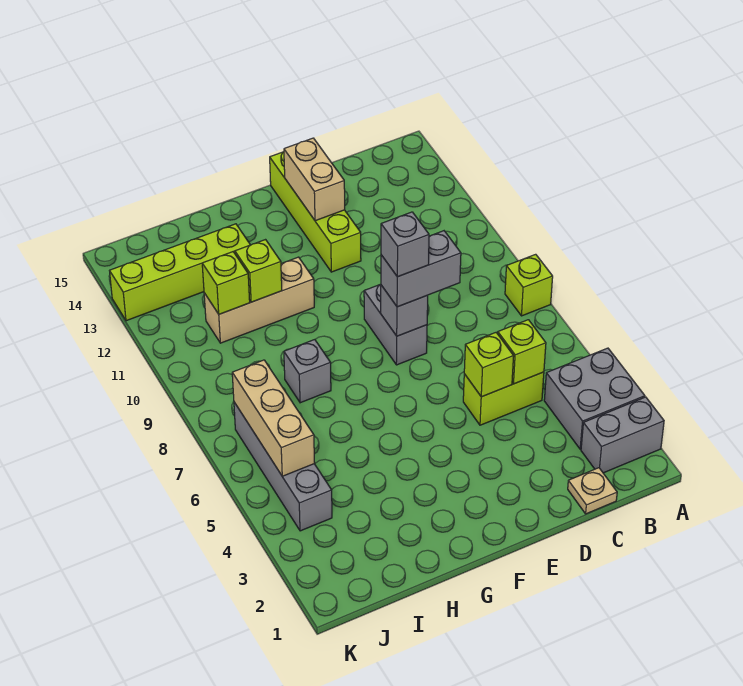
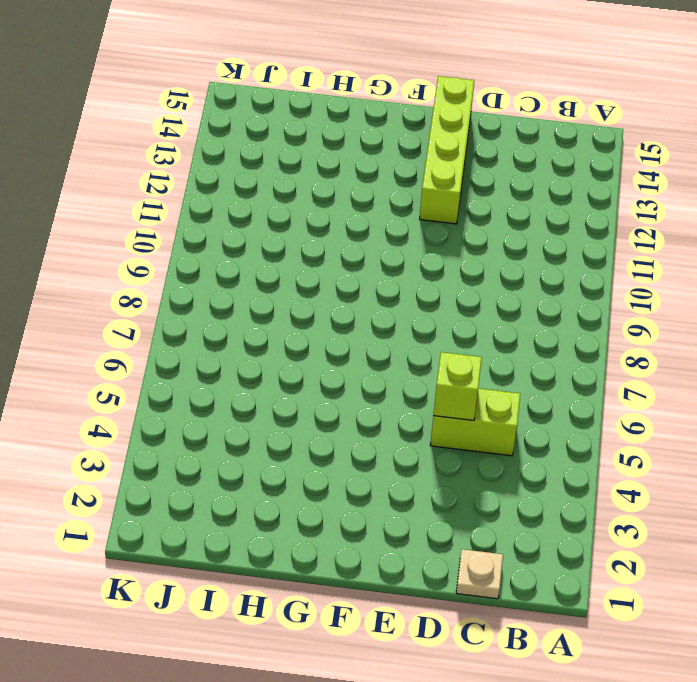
none -> grey 1x2 brick [581,397,664,473]
none -> grey 2x2 brick [544,348,645,449]
none -> lime 1x1 brick [505,254,553,316]

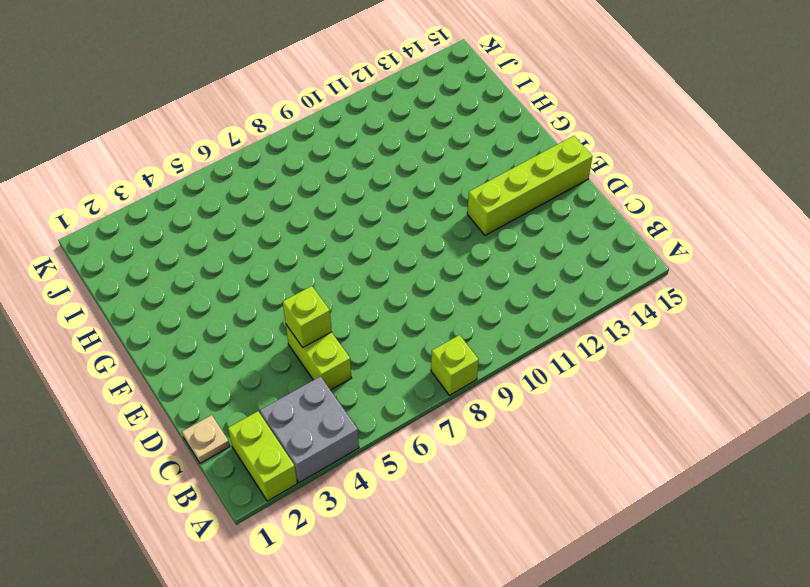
lime 1x2 brick [228,411,297,501] -> grey 1x2 brick [581,397,664,473]
none -> grey 1x2 brick [364,284,427,365]
none -> tan 1x3 brick [204,257,314,343]
none -> grey 1x1 brick [284,340,331,403]

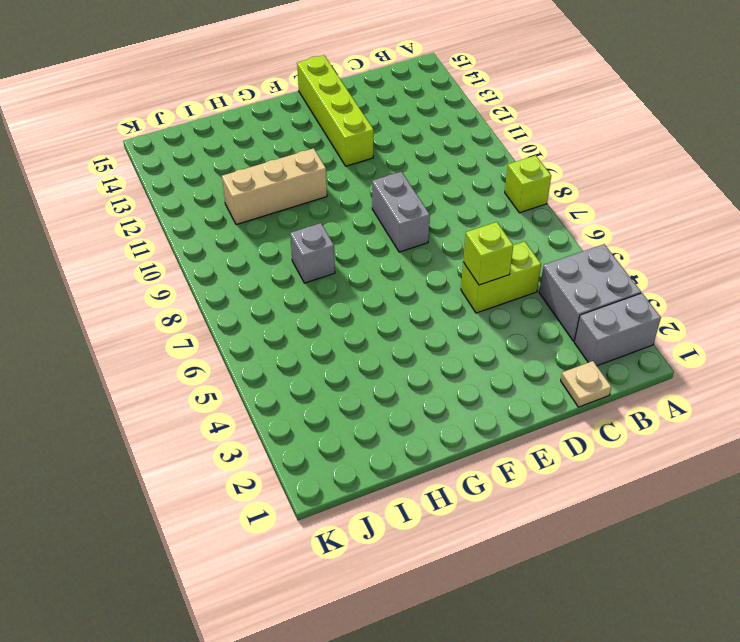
none -> lime 1x4 brick [110,224,250,321]
none -> grey 1x4 brick [234,402,332,531]
none -> lime 1x1 brick [498,320,546,384]

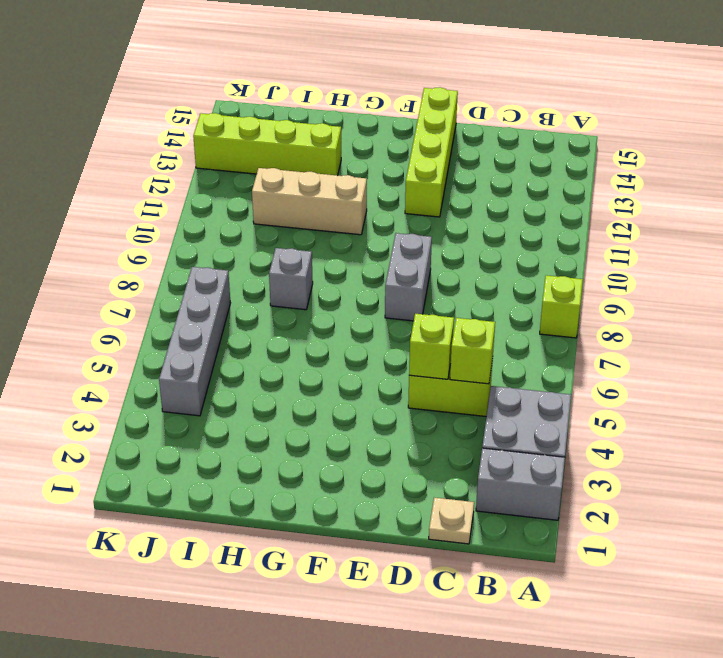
none -> grey 1x1 brick [381,285,428,336]
none -> tan 1x2 brick [284,138,345,221]
none -> lime 1x1 brick [235,240,282,302]

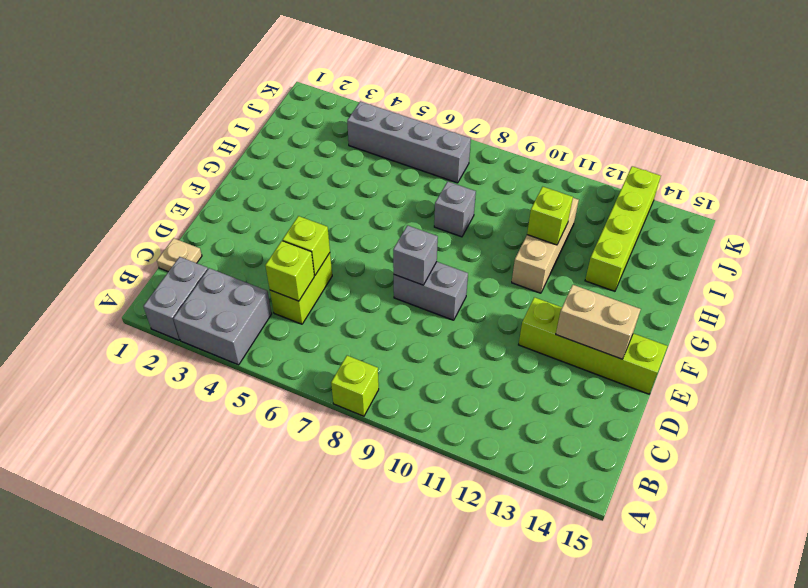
none -> lime 1x1 brick [202,252,250,314]
none -> tan 1x3 brick [232,360,315,476]
none -> grey 1x2 brick [381,231,461,307]

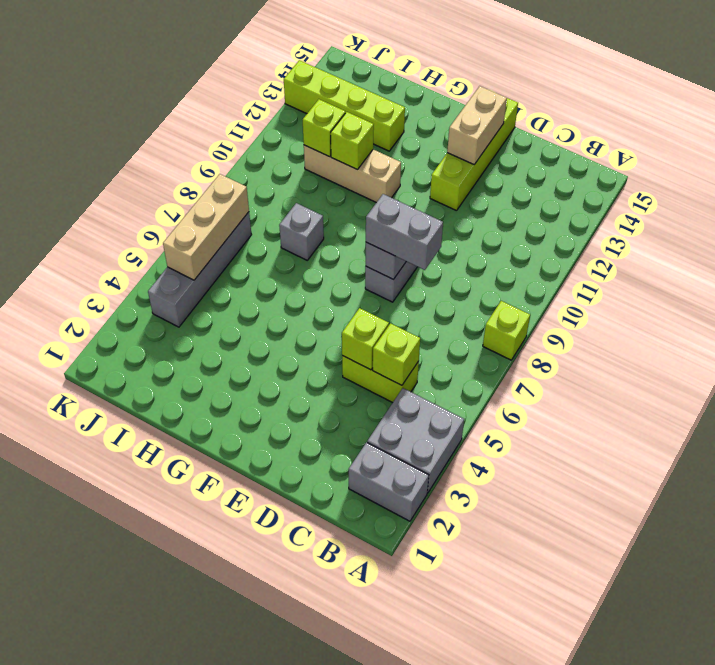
none -> tan 1x1 plate [568,468,617,514]
none -> grey 1x1 brick [381,212,429,277]

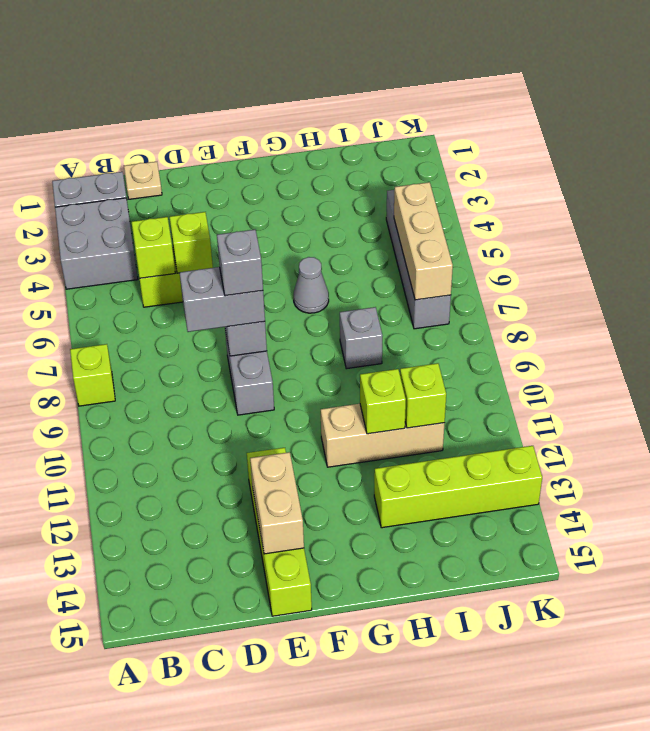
grey 1x1 cone [294,257,329,313] -> none

